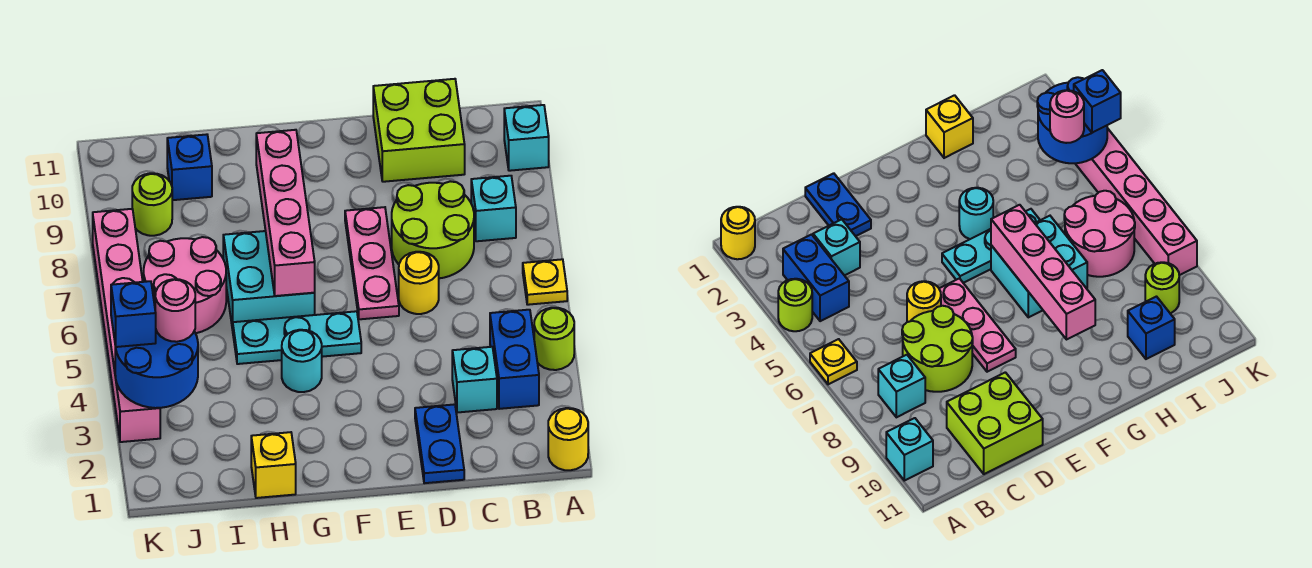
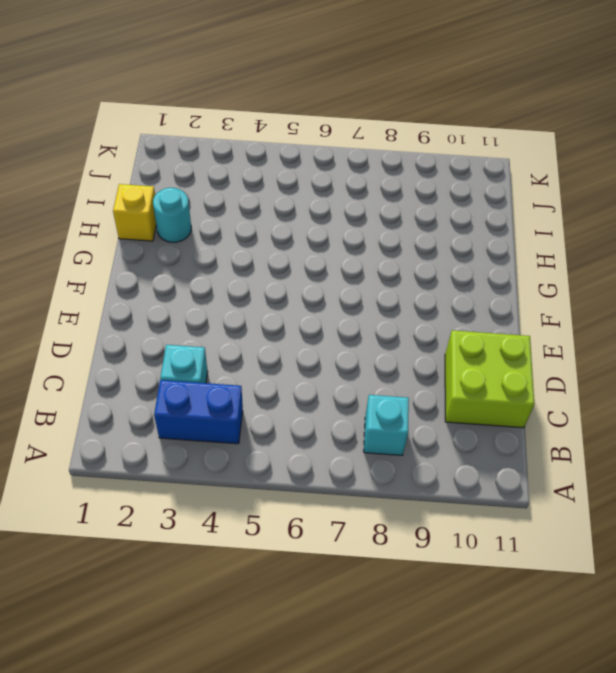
cyan 1x1 round brick [153,188,191,242] -> cyan 1x1 round brick moved to [282,330,322,392]
none -> yellow 1x1 round brick [548,408,588,470]
none -> lime 1x1 round brick [534,308,574,370]
none -> yellow 1x1 plate [523,259,567,305]

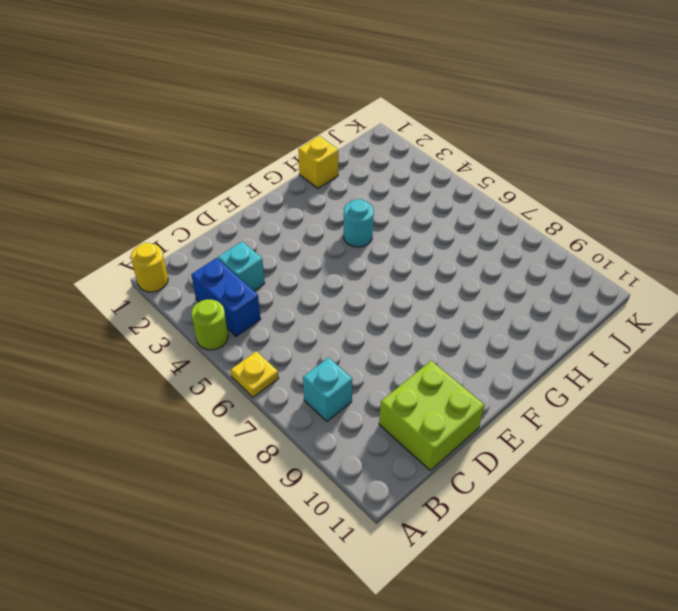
none -> cyan 1x1 brick [504,105,549,171]
none -> lime 2x2 round brick [392,181,474,278]
none -> blue 1x2 plate [415,404,464,483]

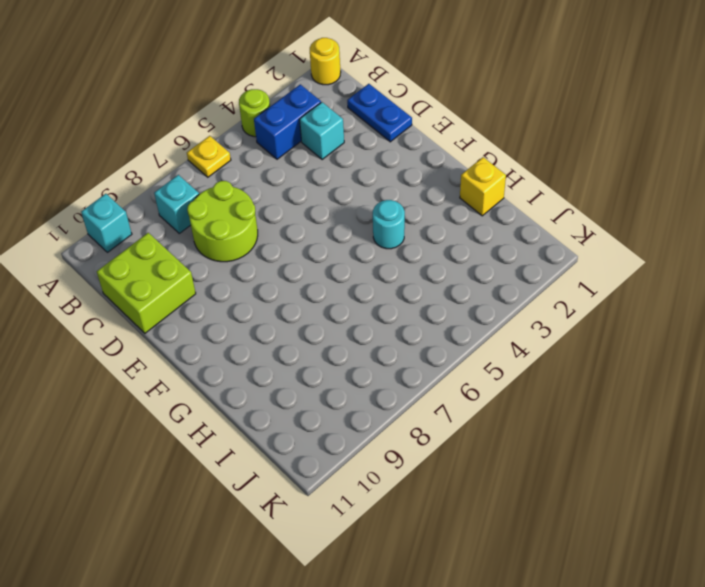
blue 1x2 plate [347,84,412,142] -> blue 1x2 plate turned to [415,404,464,483]
none -> yellow 1x1 round brick [399,252,439,314]
none -> pink 1x3 plate [345,207,399,319]
none -> cyan 1x3 plate [233,311,361,364]

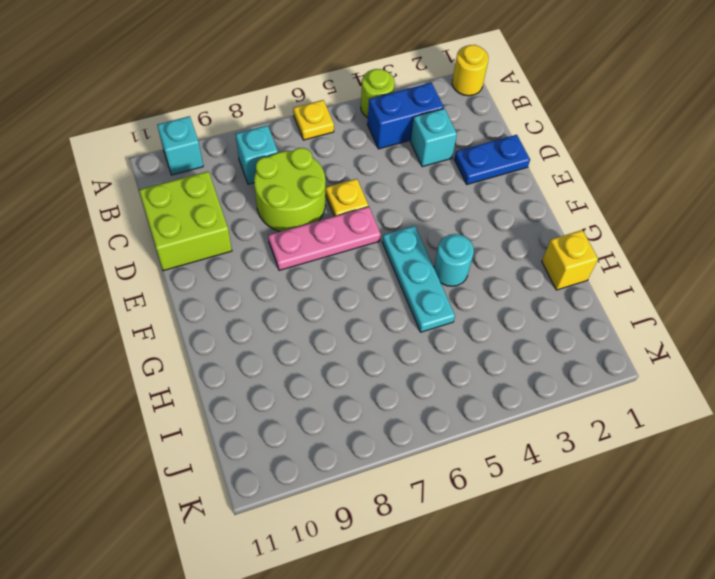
yellow 1x1 plate [325,179,368,216] -> yellow 1x1 round brick [399,252,439,314]
none -> cyan 2x2 brick [223,231,315,330]
none -> pink 2x2 round brick [144,237,226,333]
none -> blue 1x1 brick [167,134,212,200]

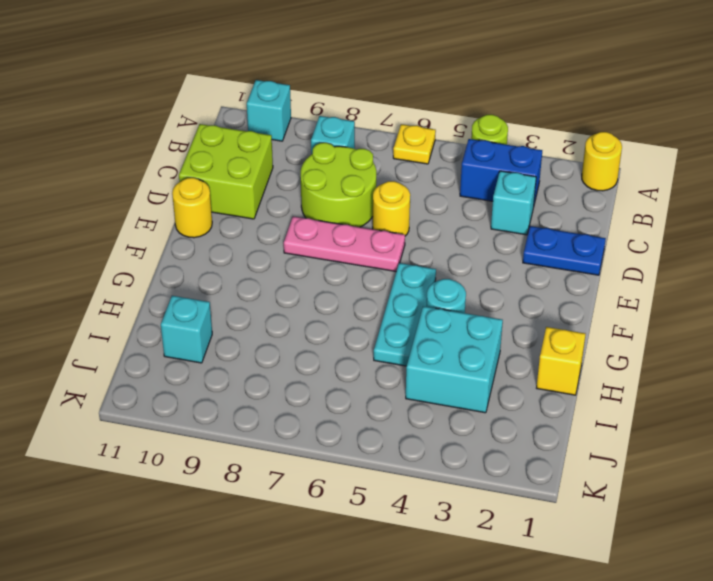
yellow 1x1 round brick [172,178,212,238] -> none
cyan 2x2 brick [406,306,503,413] -> cyan 2x2 brick moved to [223,231,315,330]
cyan 1x1 brick [161,296,212,363] -> blue 1x1 brick [167,134,212,200]
none -> pink 2x2 round brick [144,237,226,333]
none -> lime 1x1 round brick [132,173,172,236]
none -> pink 1x6 brick [93,209,160,442]

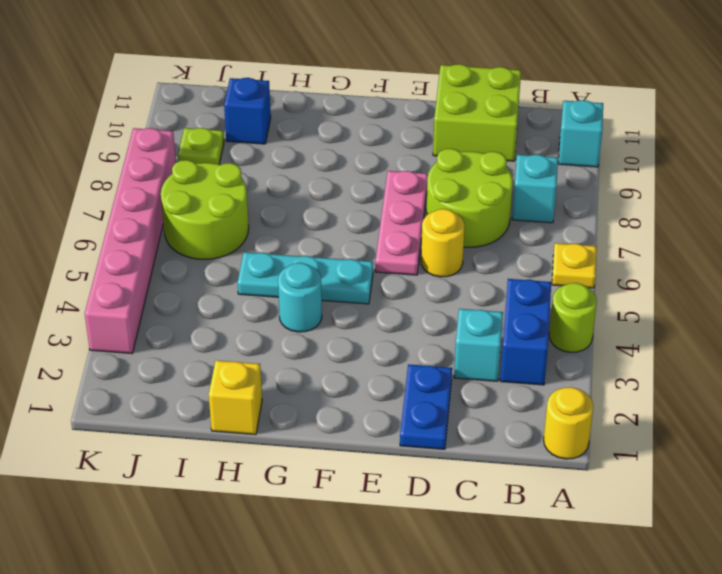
lime 2x2 round brick [161,160,249,259] -> pink 2x2 round brick [144,237,226,333]
lime 1x1 plate [178,128,224,164] -> lime 1x1 round brick [132,173,172,236]
none -> cyan 2x2 brick [223,231,315,330]
none -> pink 1x4 brick [256,130,315,296]
none -> blue 2x2 round brick [115,331,198,408]

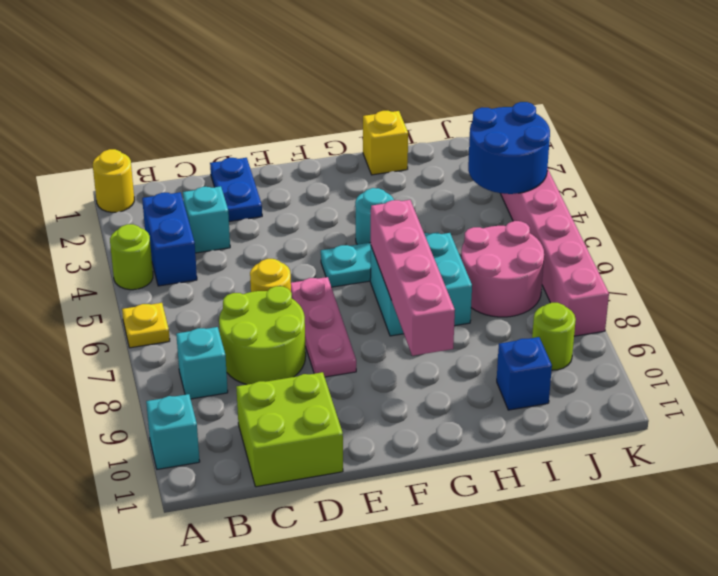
none -> pink 1x1 round brick [155,279,195,342]
none -> blue 1x1 brick [111,281,156,347]

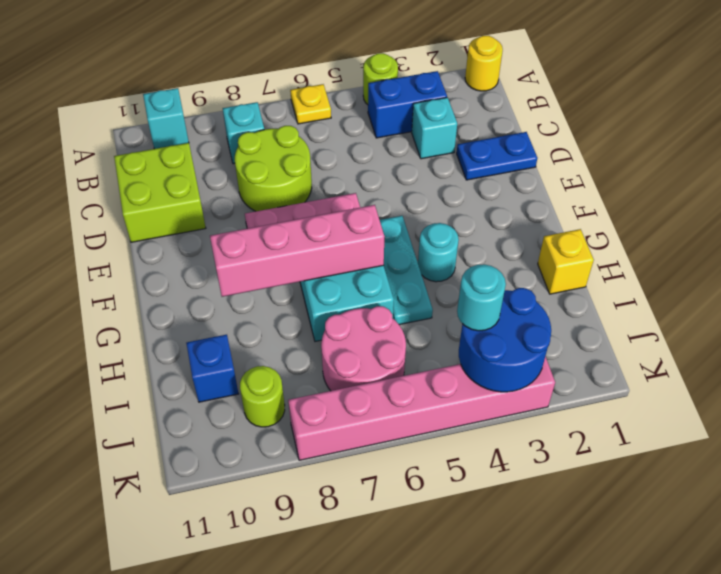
cyan 1x1 round brick [457,264,506,331] -> pink 1x1 round brick [155,279,195,342]
none -> yellow 1x1 round brick [399,252,439,314]
none -> blue 1x1 brick [111,281,156,347]

